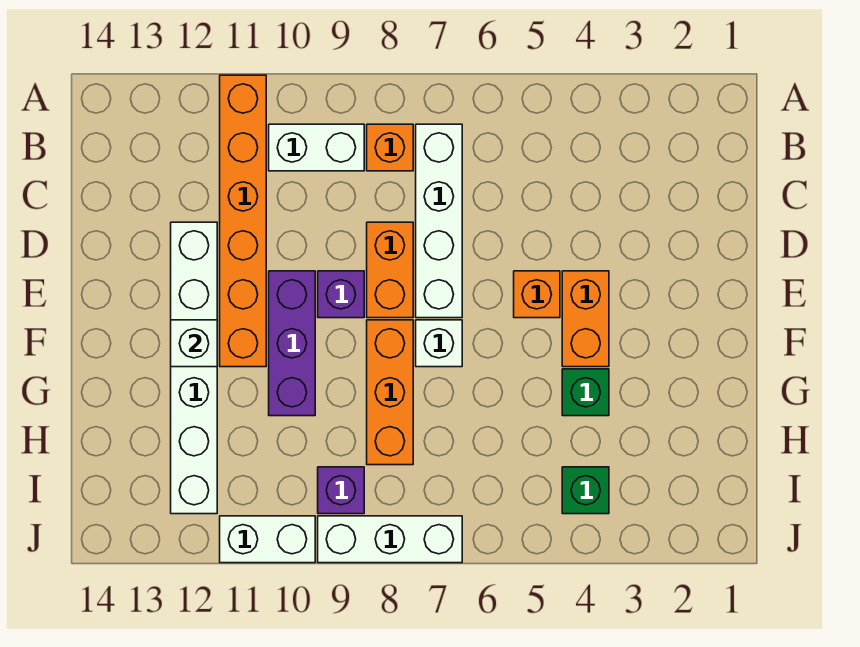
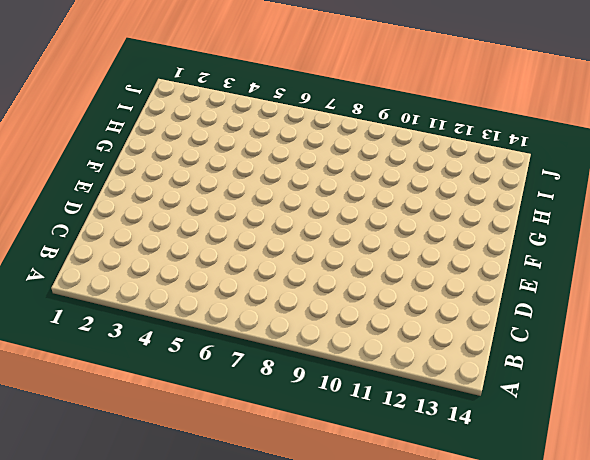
none -> orange 1x6 brick [220,75,266,367]
none -> white 1x4 brick [416,124,462,318]
none -> orange 1x1 brick [367,124,413,171]

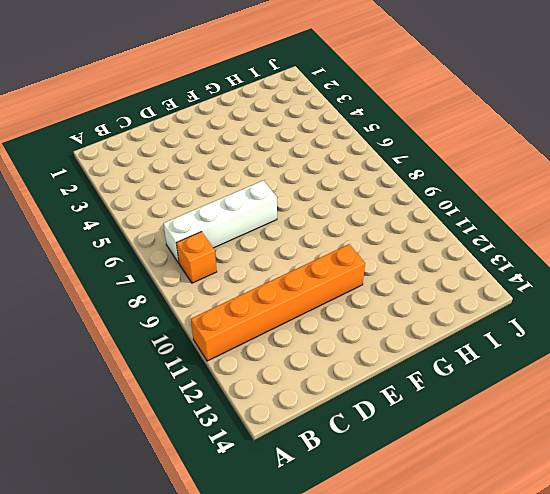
none -> white 1x2 brick [269,124,364,171]
none -> orange 1x2 brick [367,222,413,318]
none -> white 1x6 brick [171,222,217,514]

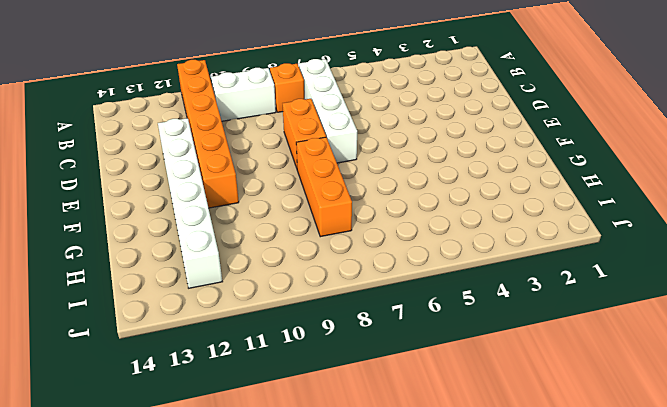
none -> orange 1x2 brick [562,271,609,367]
none -> orange 1x1 brick [514,271,560,318]
none -> purple 1x1 brick [318,271,364,318]

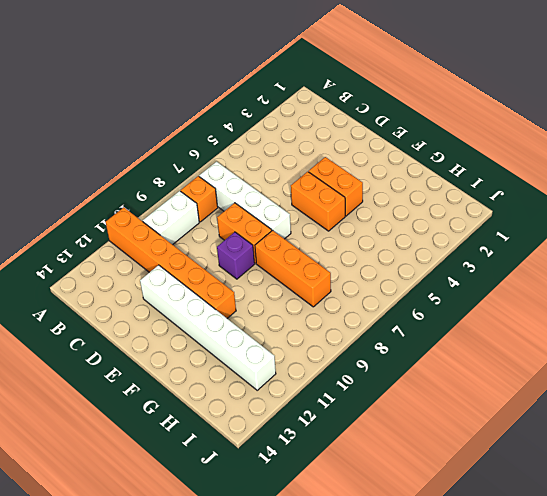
orange 1x2 brick [291,172,345,231] -> orange 1x1 brick [514,271,560,318]
none -> purple 1x3 brick [269,271,315,416]
none -> white 1x1 brick [416,320,462,367]
none -> green 1x1 brick [562,369,609,416]

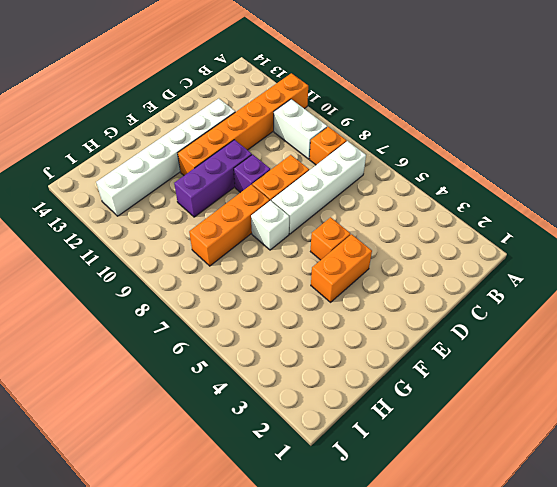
none -> green 1x1 brick [562,369,609,416]
none -> green 1x1 brick [562,467,609,514]
none -> purple 1x1 brick [318,467,364,514]

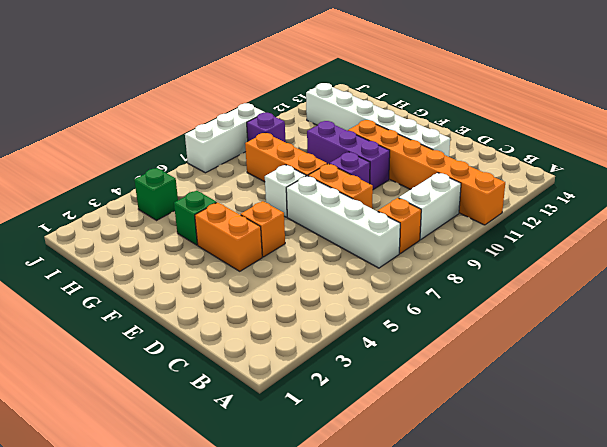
none -> white 1x2 brick [220,516,315,563]
none -> white 1x1 brick [171,320,217,367]

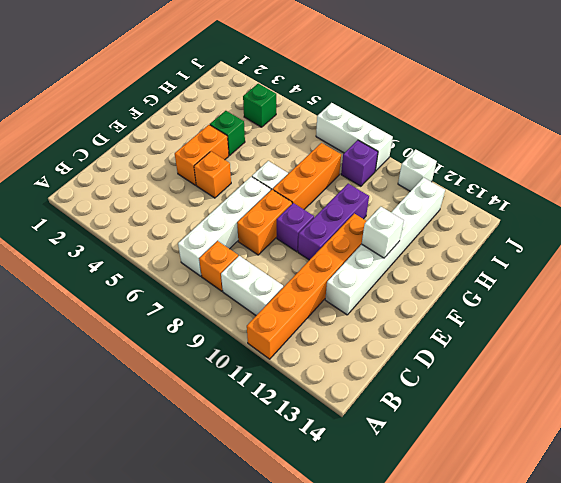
white 1x1 brick [398,149,437,191] -> white 1x2 brick [220,516,315,563]

